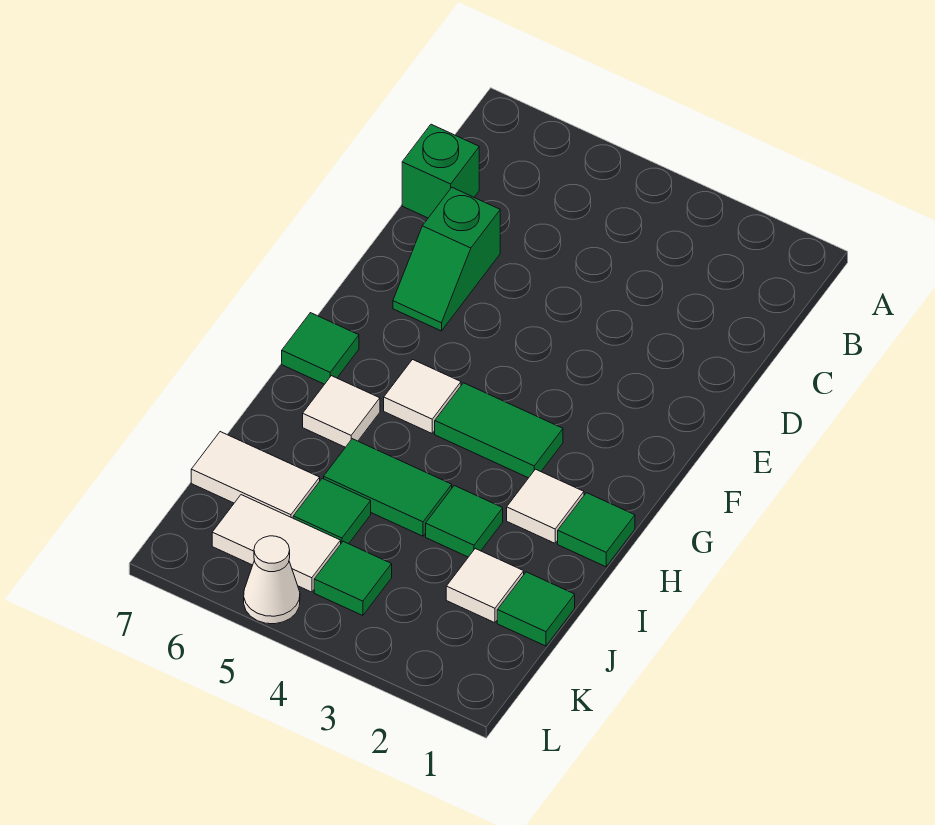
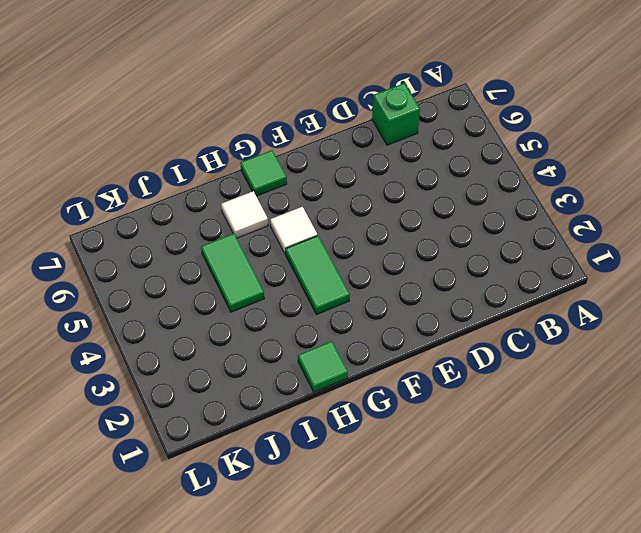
none -> green 1x2 slope [393,188,500,331]
none -> white 1x1 tile [507,469,584,543]
none -> green 1x1 tile [426,486,503,557]

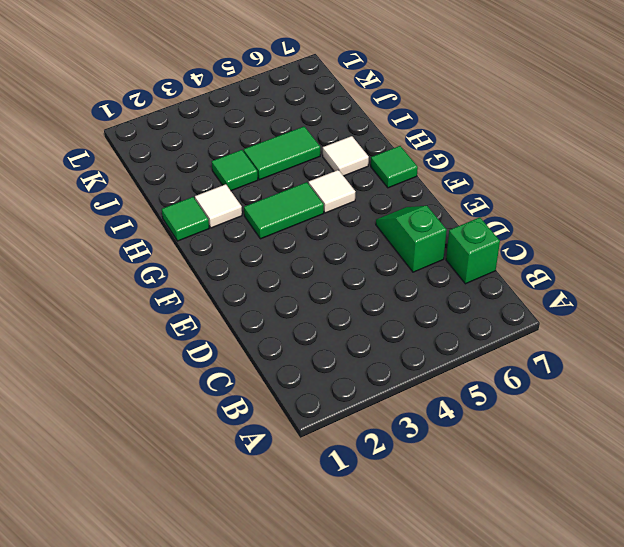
none -> green 1x1 tile [497,572,575,646]
none -> white 1x1 tile [446,549,524,623]
none -> green 1x1 tile [293,478,371,544]

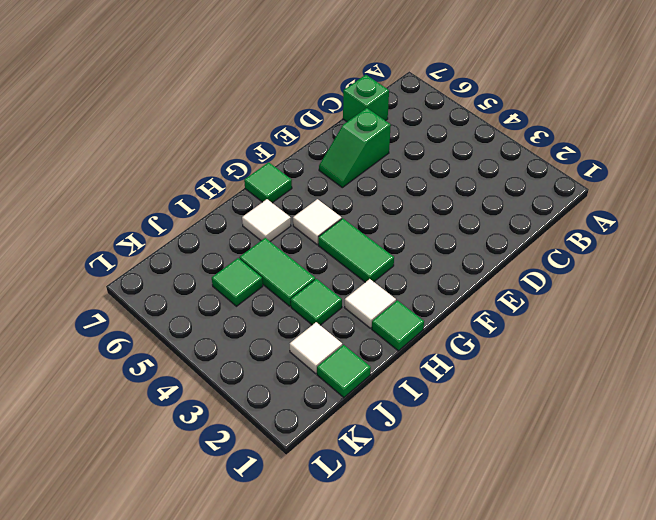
none -> white 1x2 tile [191,432,320,518]
none -> green 1x1 tile [314,541,392,616]
none -> white 1x2 tile [212,495,341,592]

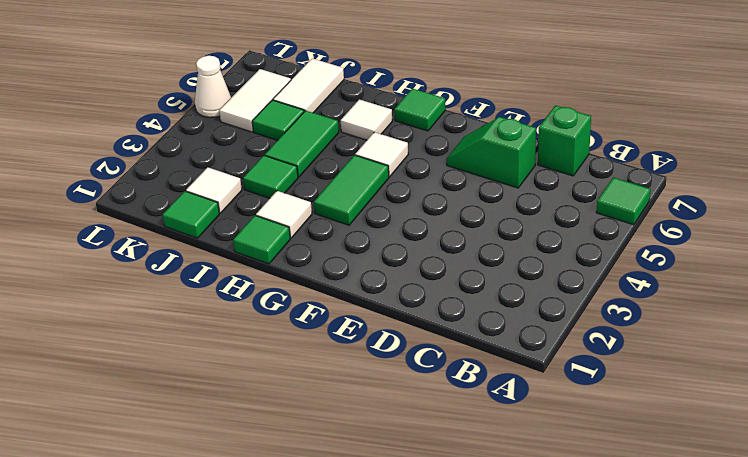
green 1x1 tile [596,177,650,225] -> green 1x1 tile moved to [314,541,392,616]

